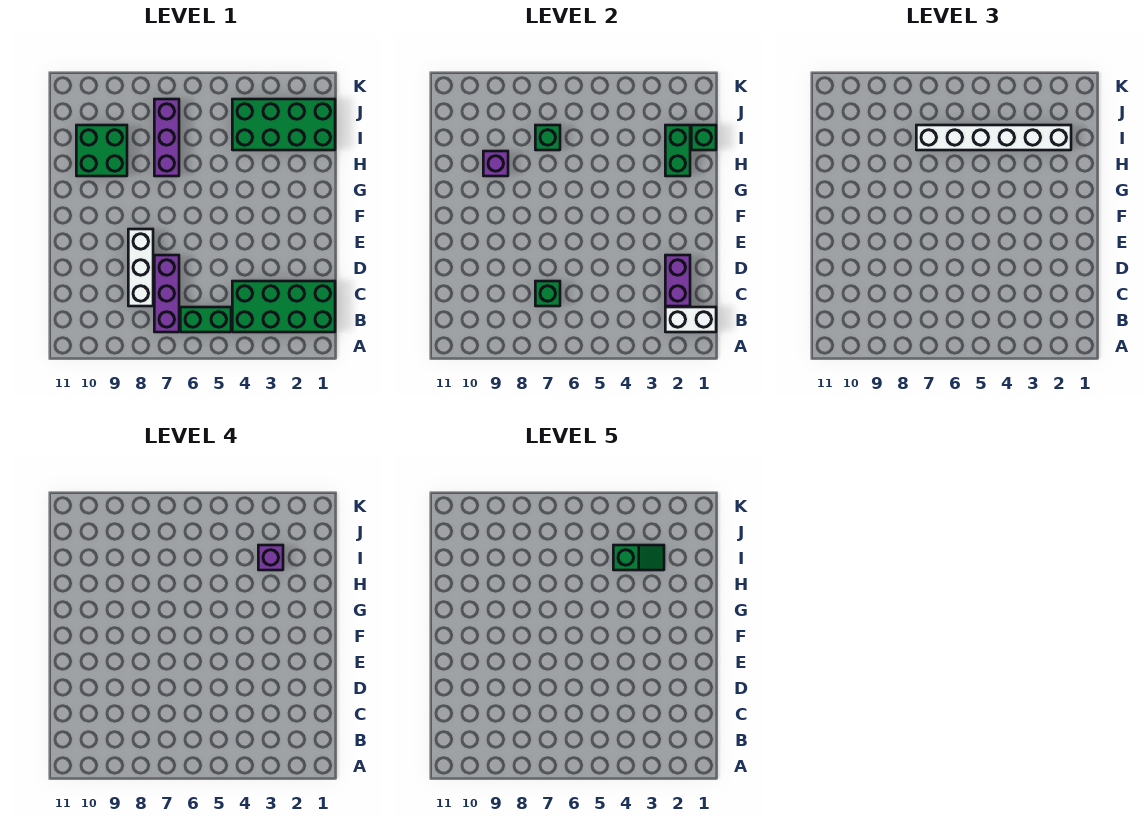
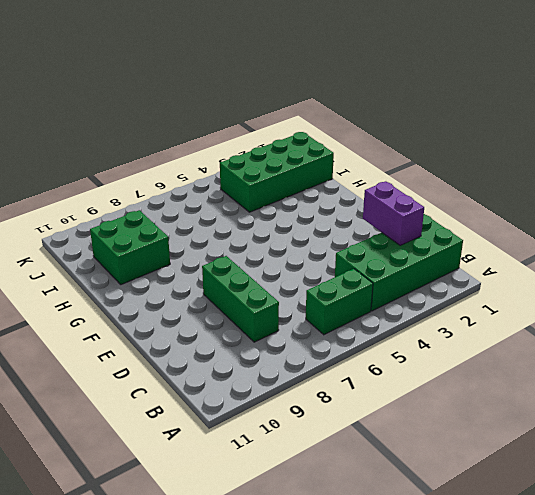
green 1x3 brick [202,256,279,342] -> white 1x3 brick [128,229,153,306]
none -> purple 1x3 brick [154,255,179,332]
none -> purple 1x3 brick [154,99,179,176]
none -> white 1x2 brick [665,307,716,332]

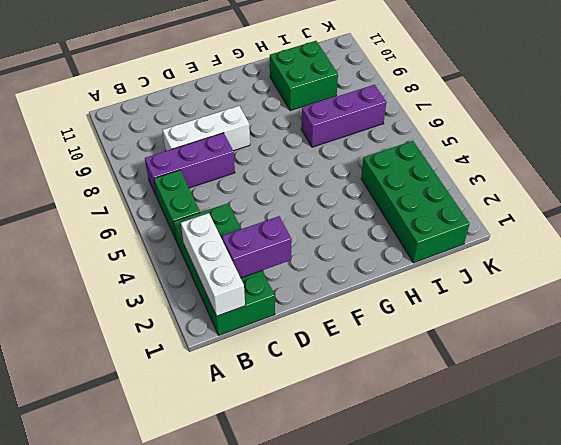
white 1x3 brick [181,213,245,316] -> white 1x2 brick [665,307,716,332]
none -> green 1x1 brick [535,281,560,306]
none -> green 1x2 brick [665,125,690,176]
none -> purple 1x1 brick [483,151,508,176]

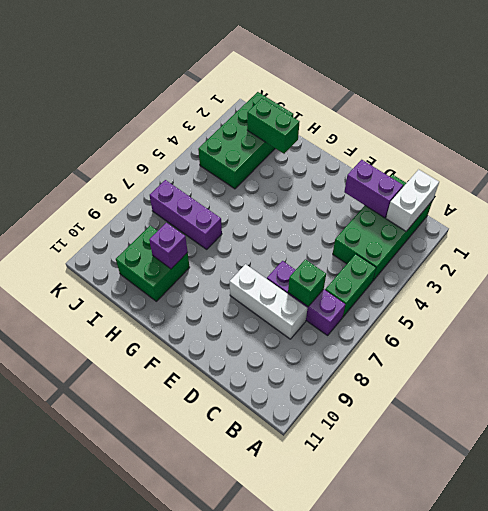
none -> green 1x1 brick [691,125,716,150]
none -> green 1x1 brick [535,125,560,150]
none -> white 1x6 brick [916,125,1071,150]

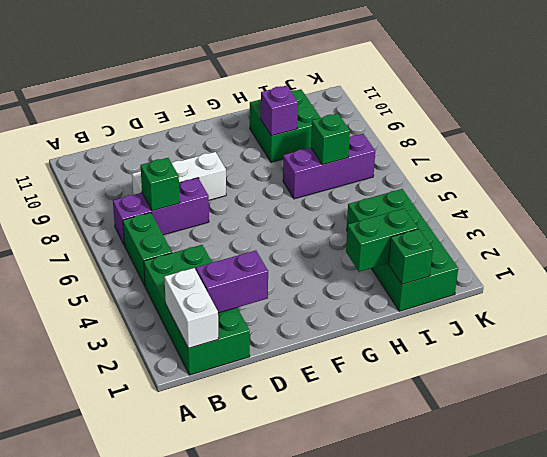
none -> white 1x6 brick [916,125,1071,150]
none -> purple 1x1 brick [258,545,283,570]
none -> green 1x2 slope [613,545,664,570]

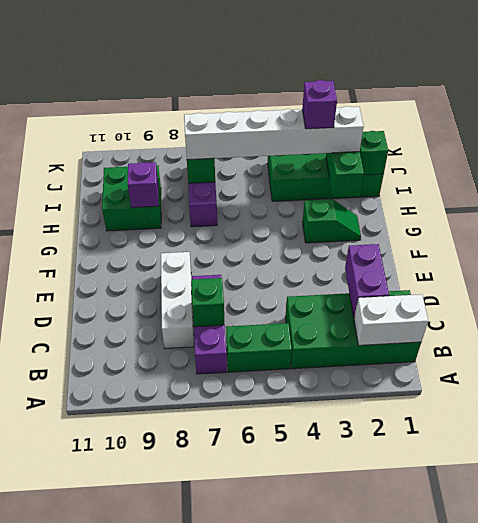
green 1x2 slope [302,199,361,243] -> green 1x2 slope moved to [613,545,664,570]

